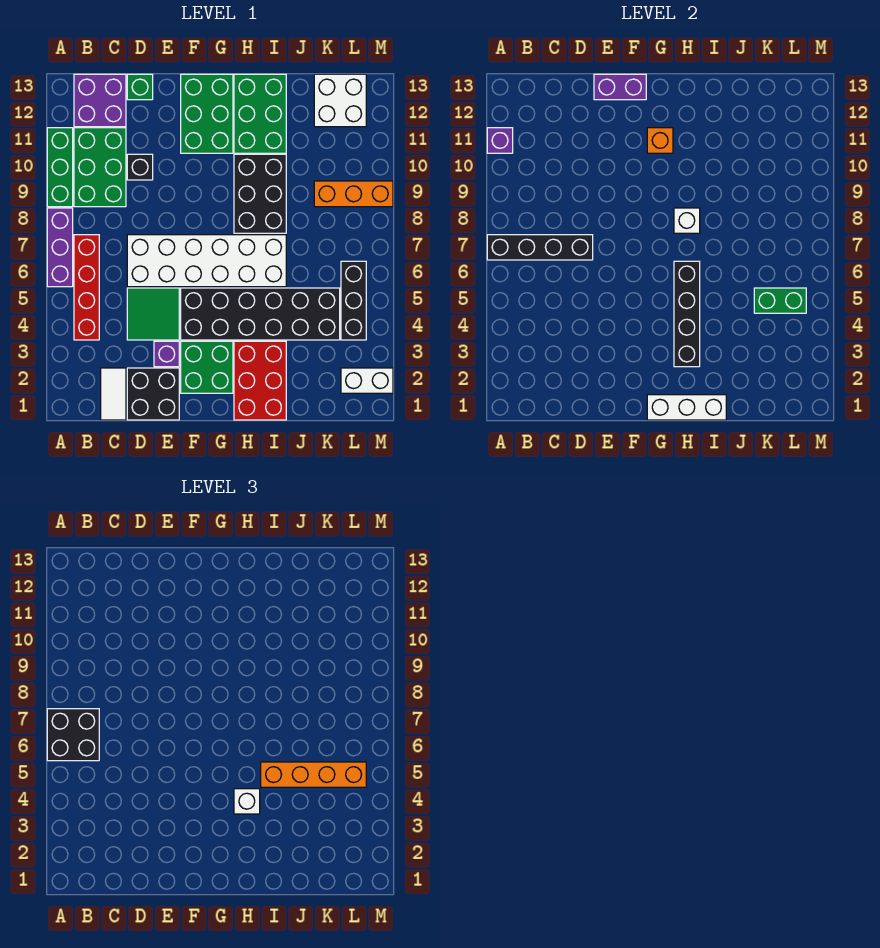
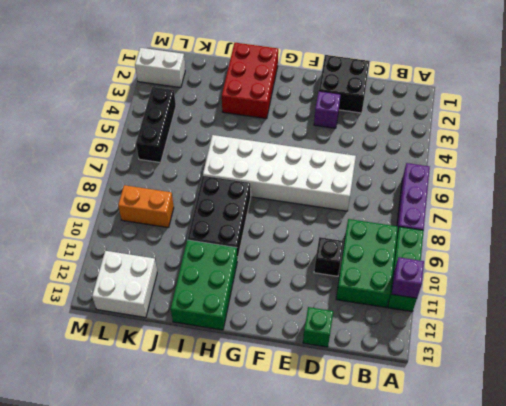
orange 1x2 brick [118,185,174,228] -> orange 1x3 brick [314,181,393,207]
none -> red 1x4 brick [74,235,99,340]
none -> purple 2x2 brick [74,74,126,127]
none -> white 1x2 tile [101,368,126,420]
none -> green 2x2 tile [127,288,179,340]

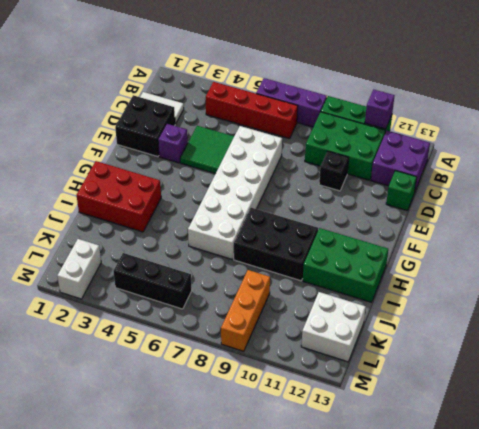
none -> green 2x2 brick [181,341,233,393]
none -> black 2x6 brick [181,288,340,340]
none -> green 2x3 brick [181,74,233,153]
none -> black 1x4 brick [487,235,593,260]

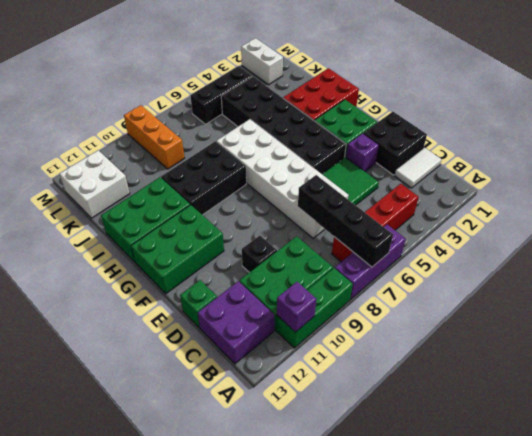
none -> purple 1x2 brick [594,74,646,100]
none -> white 1x3 brick [647,395,726,420]
none -> orange 1x1 brick [647,128,673,153]
none -> black 1x4 brick [674,261,700,367]

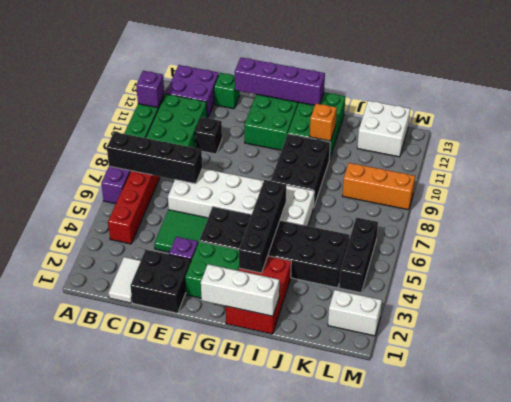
purple 1x4 brick [235,58,325,105] -> purple 1x2 brick [594,74,646,100]
orange 1x1 brick [310,104,337,141] -> orange 1x1 brick moved to [647,128,673,153]
none -> white 1x1 brick [674,208,700,233]
none -> green 1x2 brick [754,288,806,313]
none -> black 2x2 brick [47,709,99,761]
none -> white 1x1 brick [234,789,260,814]

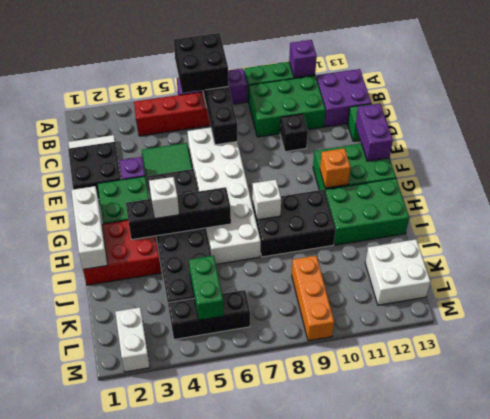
none -> orange 1x4 brick [261,762,366,787]

